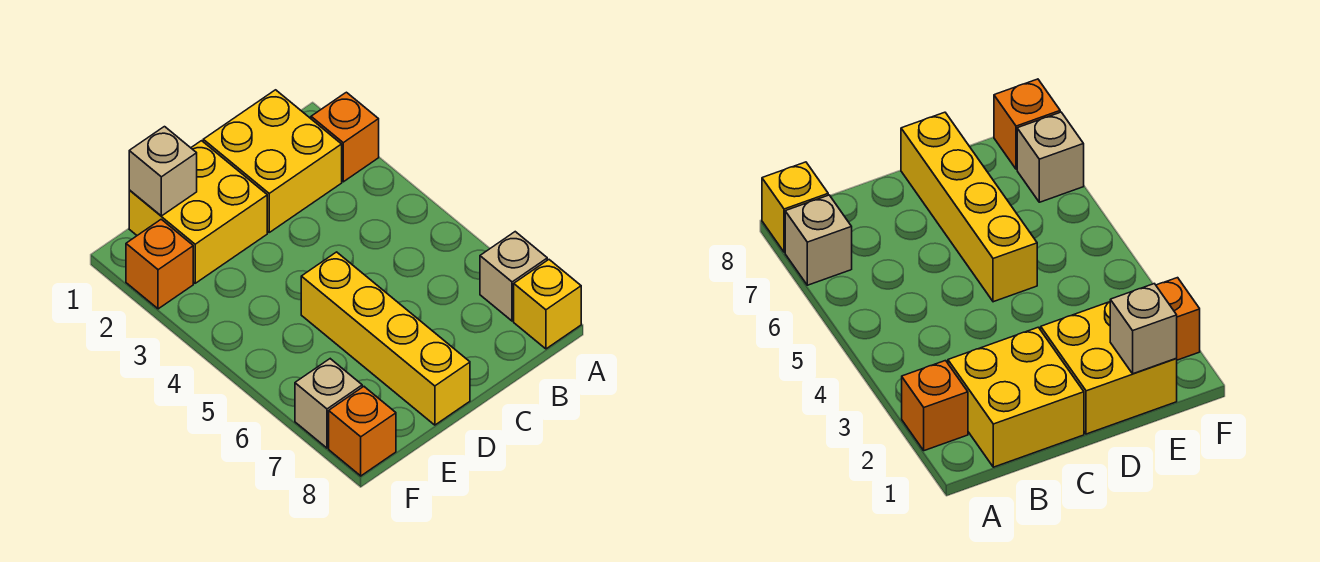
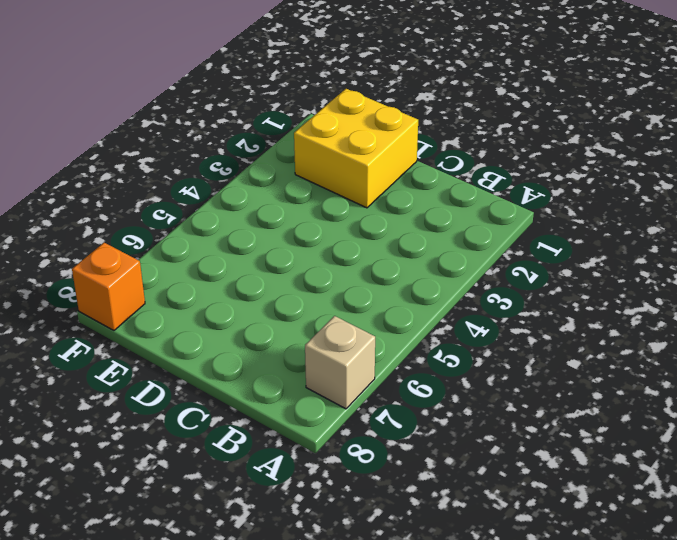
none -> orange 1x1 brick [311,92,379,182]
none -> yellow 1x1 brick [514,260,581,349]

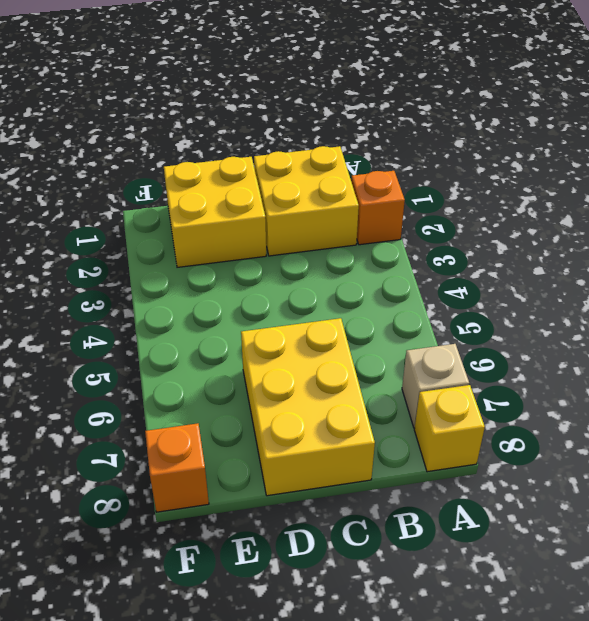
yellow 2x3 brick [241,318,375,496] -> yellow 1x4 brick [301,252,470,425]
none -> orange 1x1 brick [126,219,193,309]
none -> tan 1x1 brick [295,359,362,448]

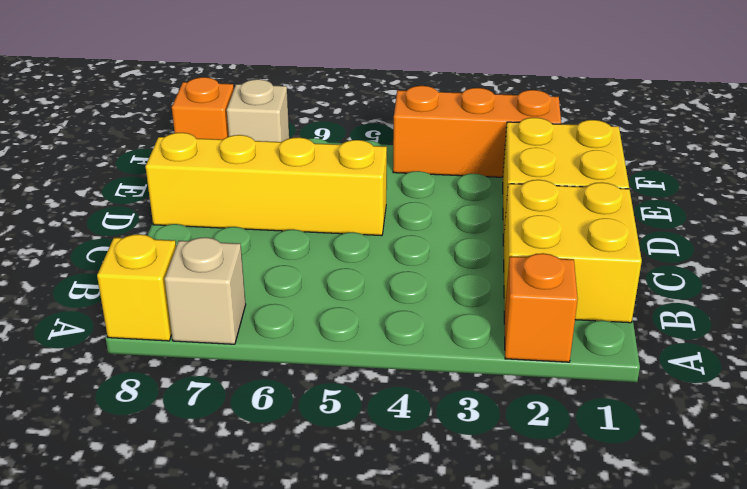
orange 1x3 brick [393,86,561,177] -> orange 1x1 brick [126,219,193,309]
none -> tan 1x1 brick [129,127,197,216]

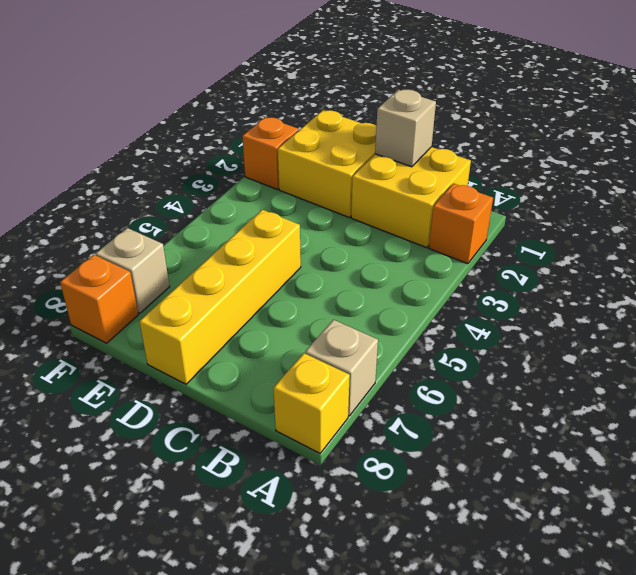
tan 1x1 brick [375,90,436,167] -> tan 1x1 brick moved to [129,127,197,216]

